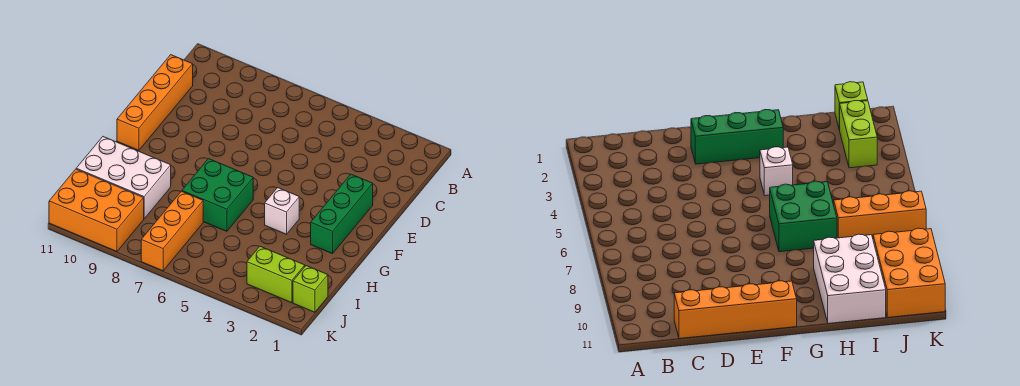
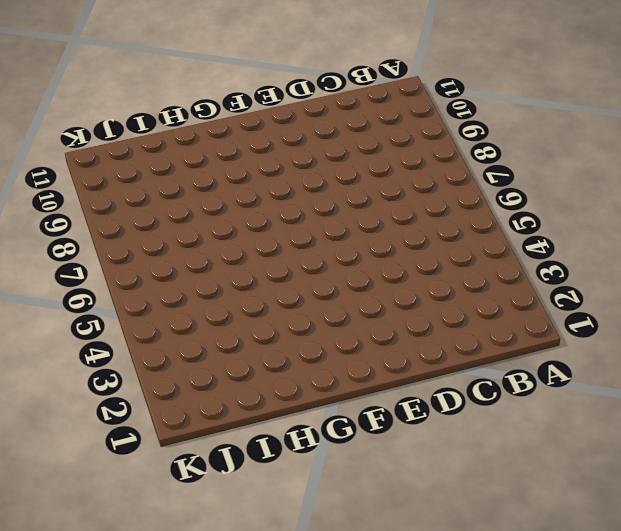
none -> orange 1x4 brick [117,55,193,151]
none -> green 1x3 brick [311,174,373,254]

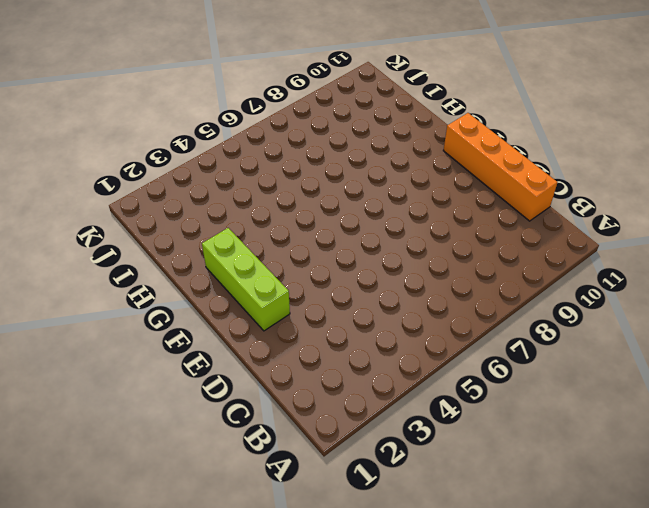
lime 1x3 brick [202,228,290,331] -> green 1x3 brick [311,174,373,254]
none -> white 1x1 brick [265,188,299,234]
none -> green 2x2 brick [182,159,253,231]

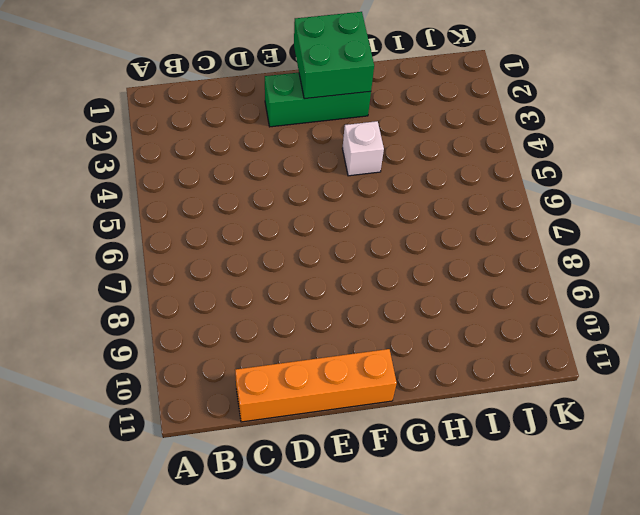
green 2x2 brick [294,12,374,99] -> green 2x2 brick moved to [182,159,253,231]
none -> white 2x3 brick [76,137,171,219]
none -> orange 1x3 brick [141,191,203,271]

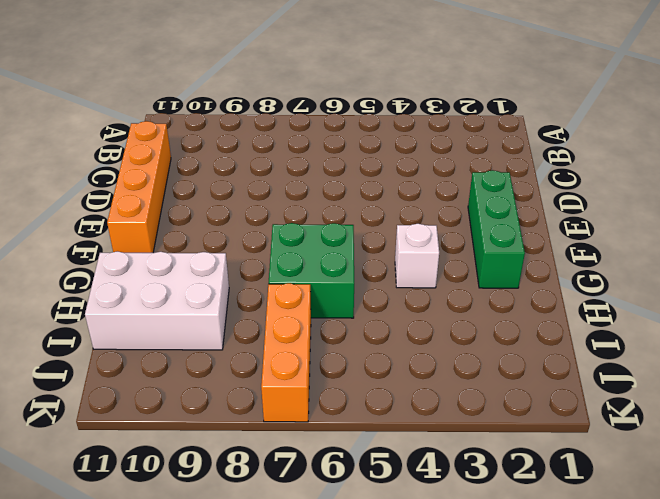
none -> lime 1x1 brick [293,266,328,312]
none -> lime 1x2 brick [247,246,305,303]

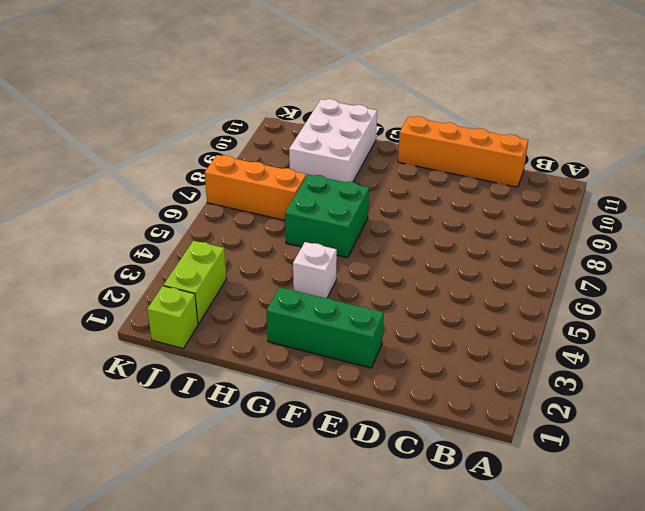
none -> orange 2x3 brick [49,169,144,252]

